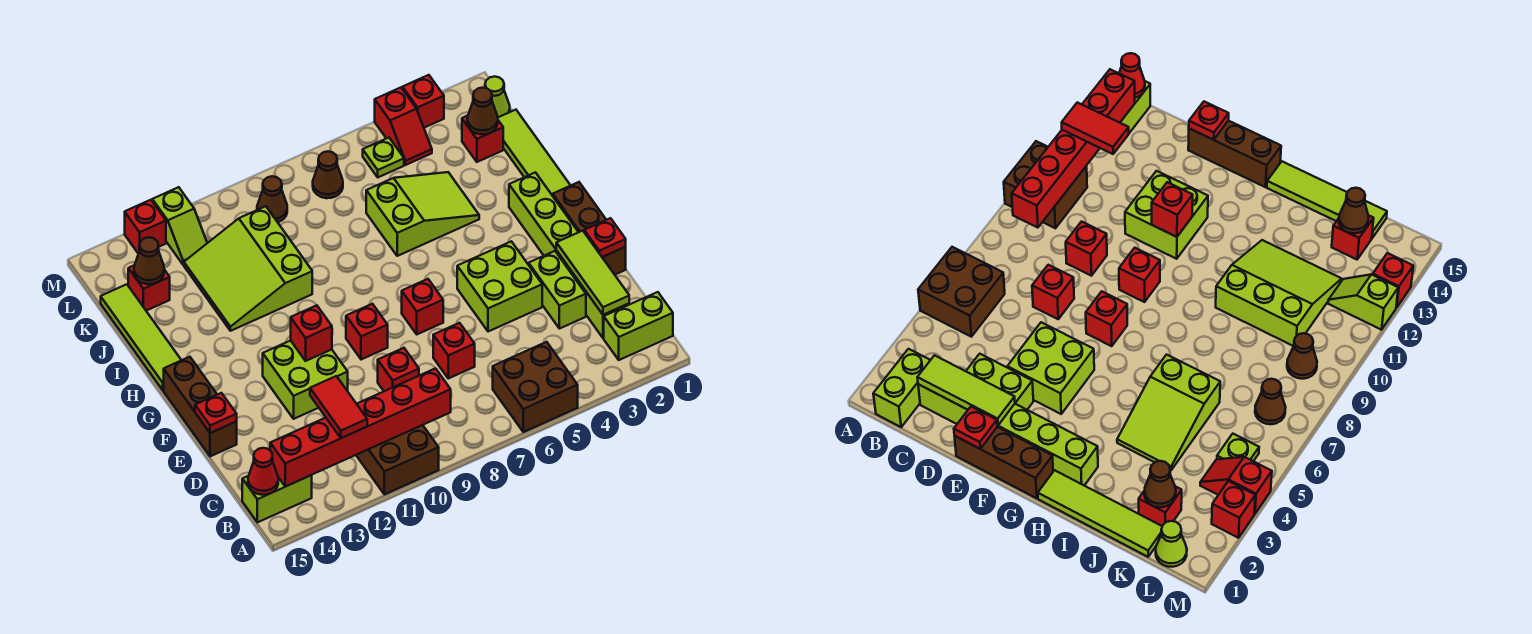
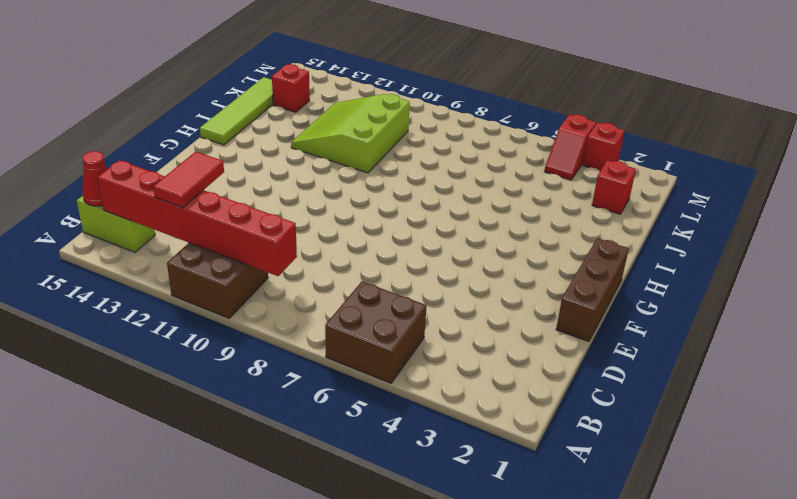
none -> lime 1x2 brick [604,292,673,360]
none -> lime 1x6 brick [509,172,629,338]
none -> lime 1x2 brick [529,251,586,329]
none -> red 1x1 brick [433,323,475,378]

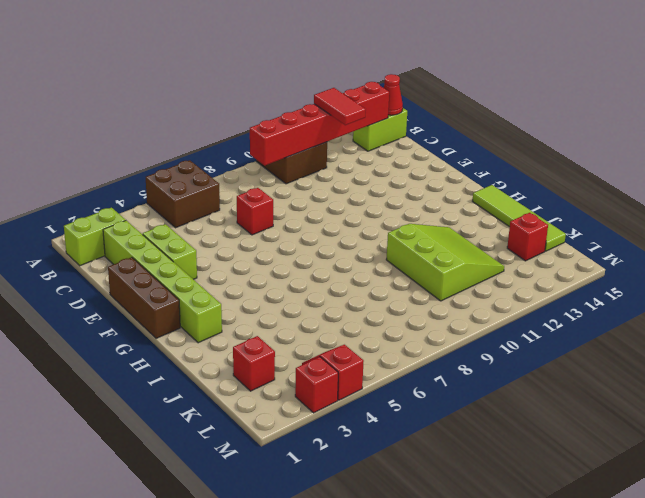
none -> red 1x1 brick [378,348,419,391]
none -> lime 2x2 brick [457,241,542,332]
none -> lime 2x2 brick [263,341,348,419]
none -> brown 1x3 brick [164,357,237,456]

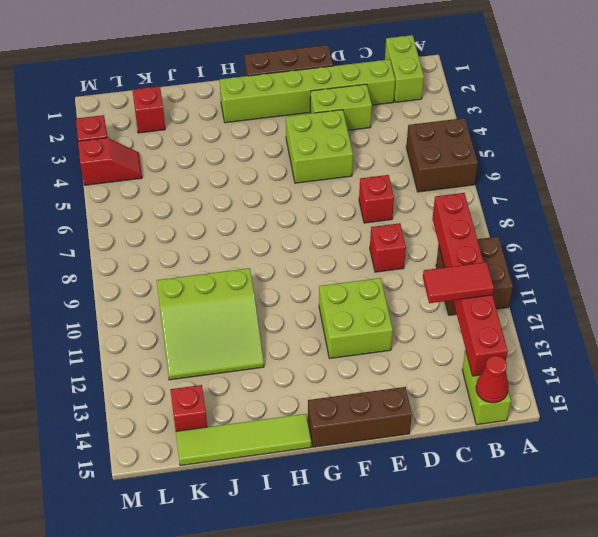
none -> red 1x1 brick [402,279,443,334]
none -> red 1x1 brick [346,304,388,360]
none -> lime 1x4 tile [498,110,571,196]
none -> lime 2x3 slope [366,172,479,256]

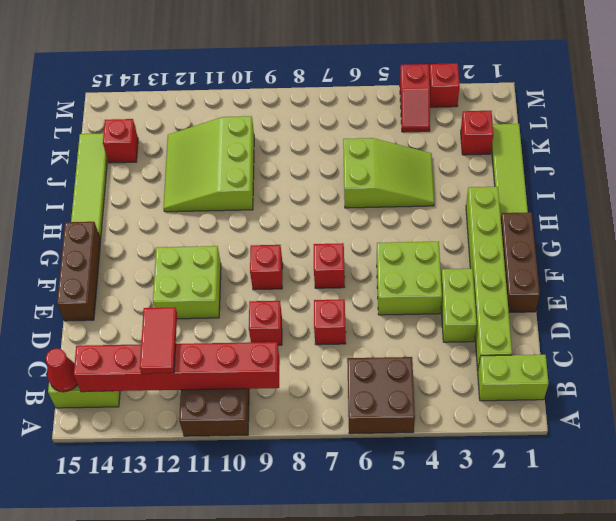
none -> lime 1x1 cone [485,76,510,117]
none -> lime 1x1 plate [363,138,404,177]
none -> brown 1x1 cone [313,151,343,198]
none -> brown 1x1 cone [257,176,287,222]

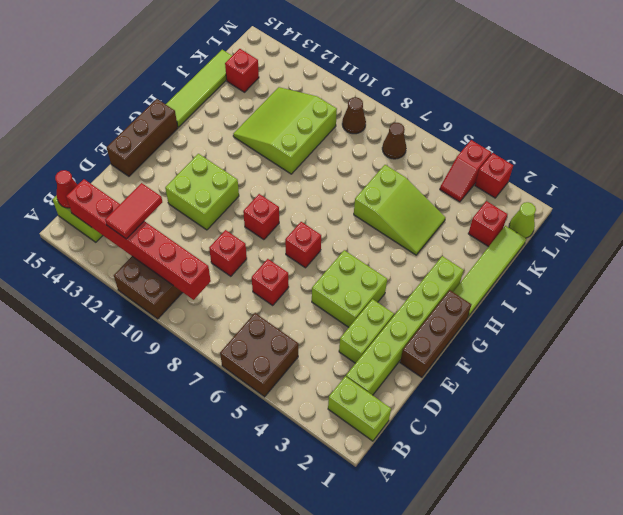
none -> lime 1x1 plate [363,138,404,177]
none -> lime 1x2 slope [152,187,207,265]
none -> red 1x1 brick [125,200,166,254]
none -> lime 1x3 tile [556,231,629,315]

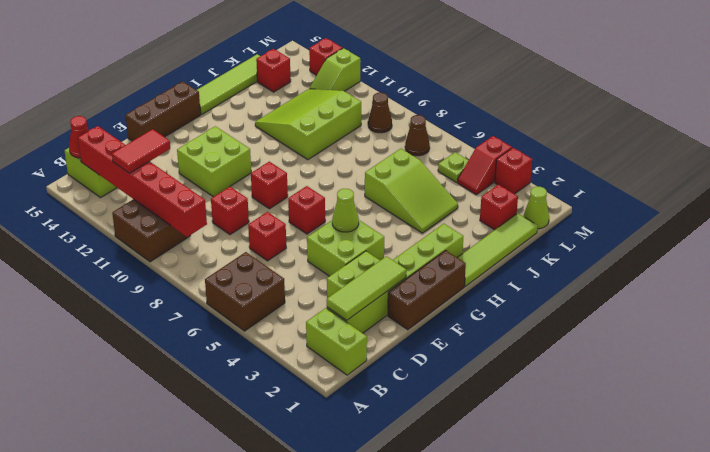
lime 1x1 cone [332,189,359,232] -> none
none -> red 1x1 plate [584,218,626,257]
none -> red 1x1 plate [195,393,237,433]
none -> red 1x1 brick [291,305,332,361]
none -> brown 1x1 cone [467,88,498,134]

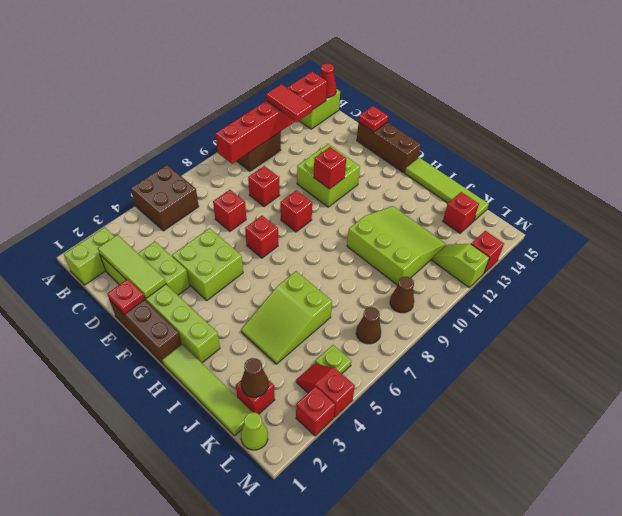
none -> brown 1x1 cone [134,237,164,284]

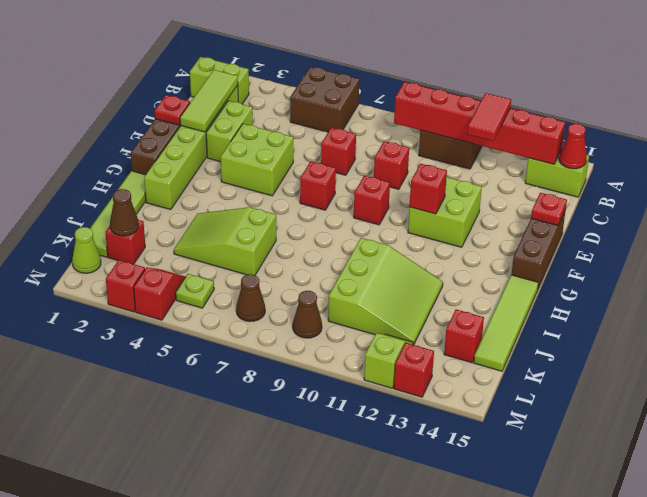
none -> brown 1x1 cone [134,237,164,284]

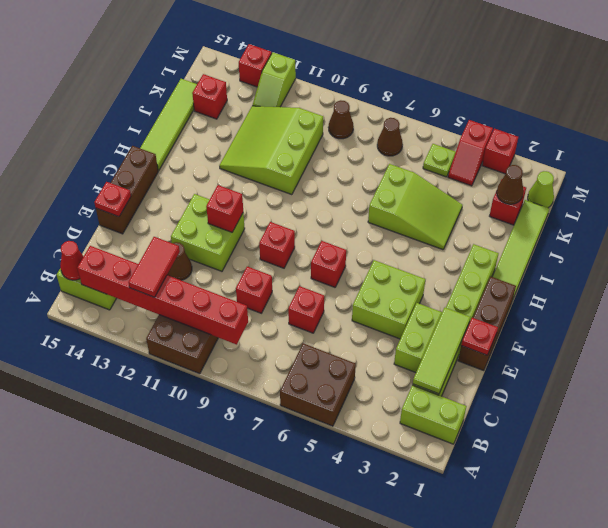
brown 1x1 cone [167,242,192,280] -> brown 1x1 cone moved to [134,237,164,284]

